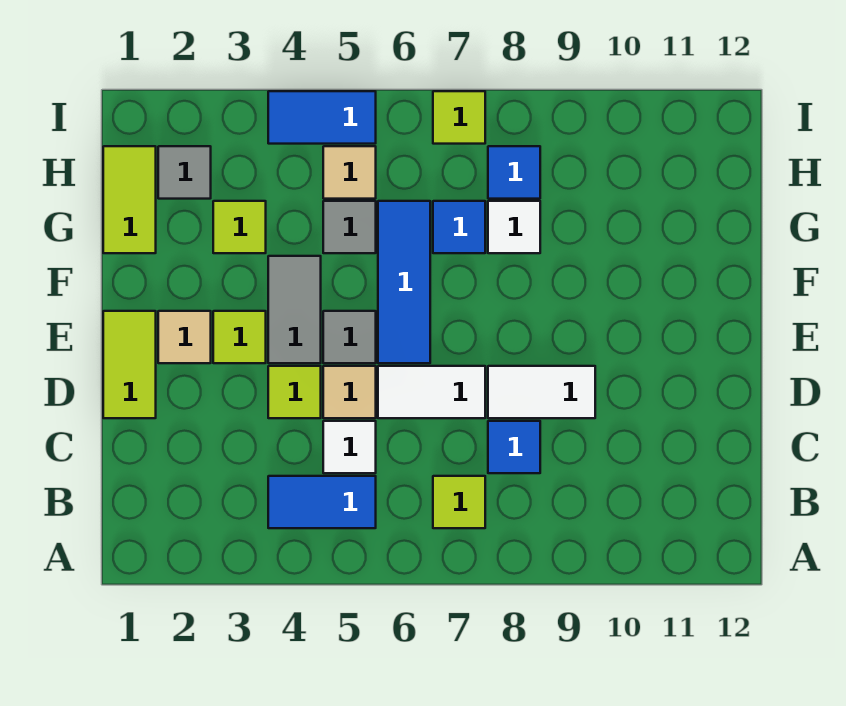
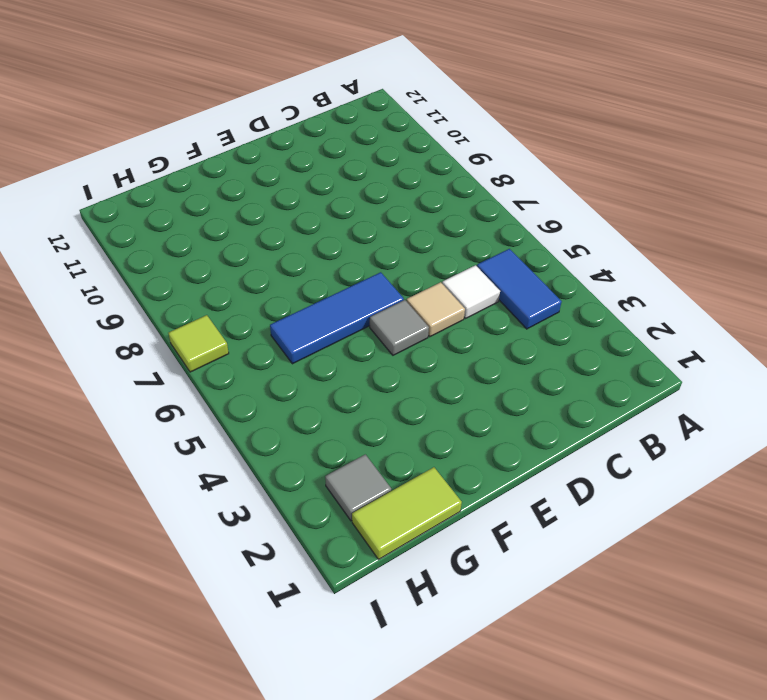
none -> lime 1x1 tile [433,476,485,528]
none -> blue 1x1 tile [488,421,540,473]
none -> lime 1x2 tile [103,311,156,418]

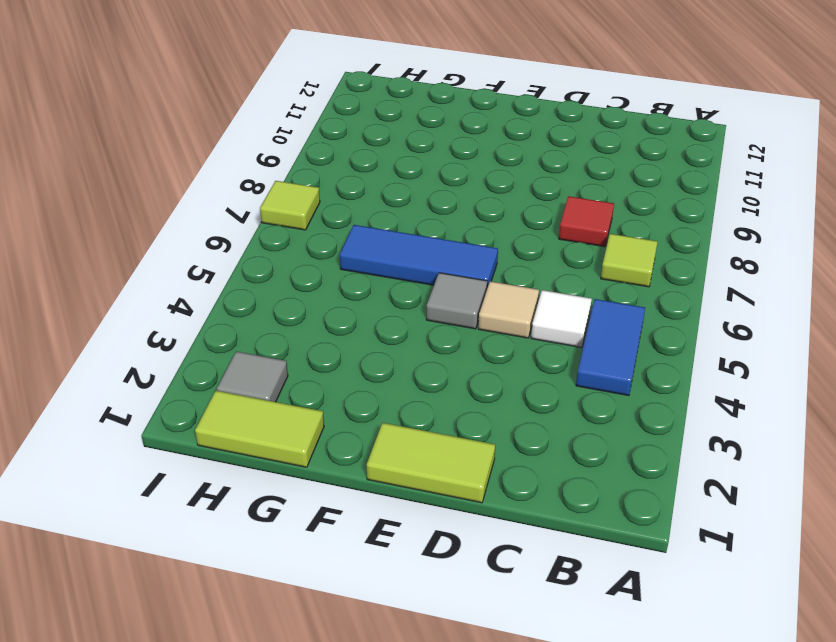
red 1x1 tile [559,196,614,247] -> blue 1x1 tile [488,421,540,473]
none -> lime 1x1 tile [268,366,321,418]
none -> white 1x2 tile [378,366,485,418]
none -> white 1x2 tile [488,366,595,418]

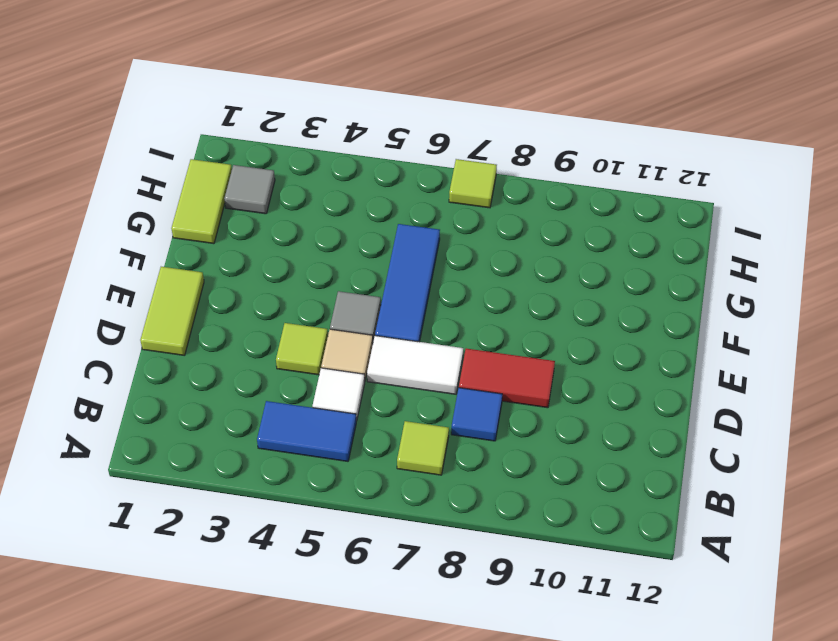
red 1x2 tile [459,349,555,408] -> white 1x2 tile [488,366,595,418]
none -> tan 1x1 tile [158,311,211,363]
none -> lime 1x1 tile [213,311,266,363]
none -> grey 1x2 tile [268,256,321,363]

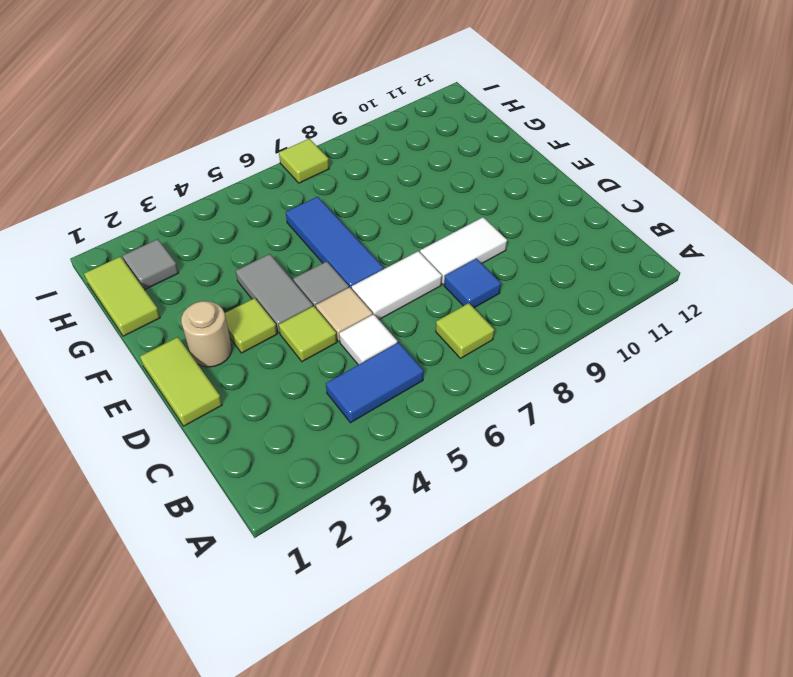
tan 1x1 round brick [181,301,232,367] -> tan 1x1 tile [158,311,211,363]
none -> lime 1x1 tile [213,201,266,253]
none -> grey 1x1 tile [323,201,376,253]
none -> blue 1x1 tile [433,201,485,253]

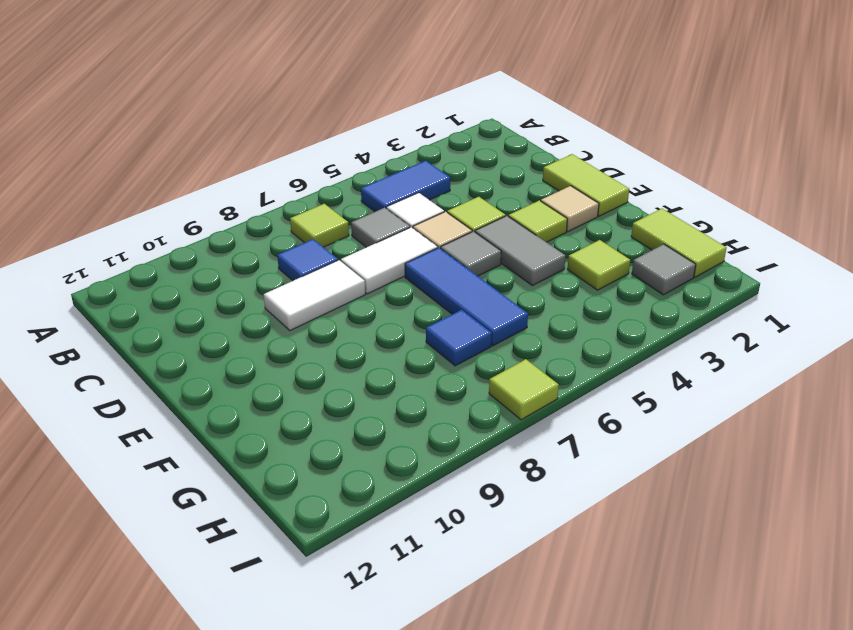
grey 1x1 tile [351,208,410,247] -> grey 1x1 tile moved to [323,201,376,253]
none -> white 1x1 tile [488,201,540,253]
none -> tan 1x1 tile [323,146,376,199]
none -> blue 1x1 tile [488,146,540,199]

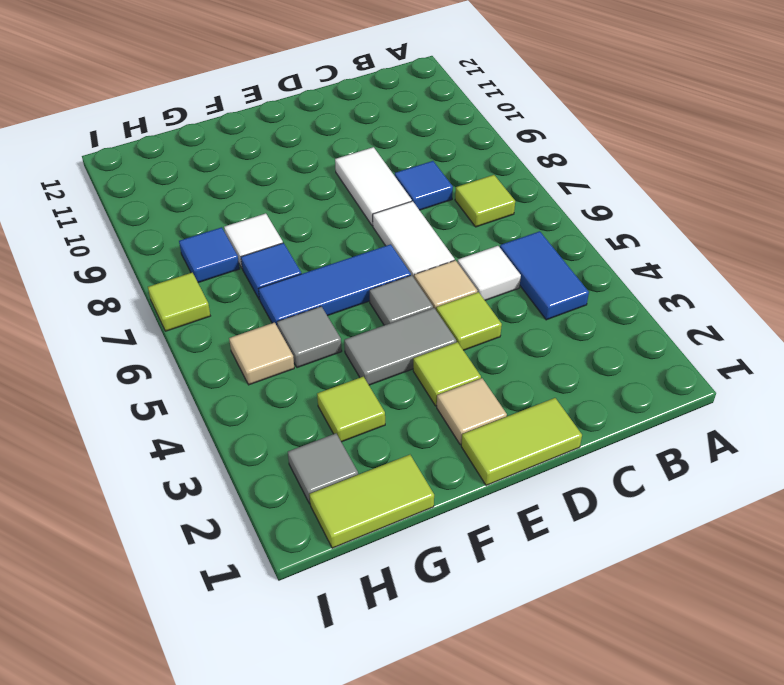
none -> blue 1x2 tile [268,91,376,144]

